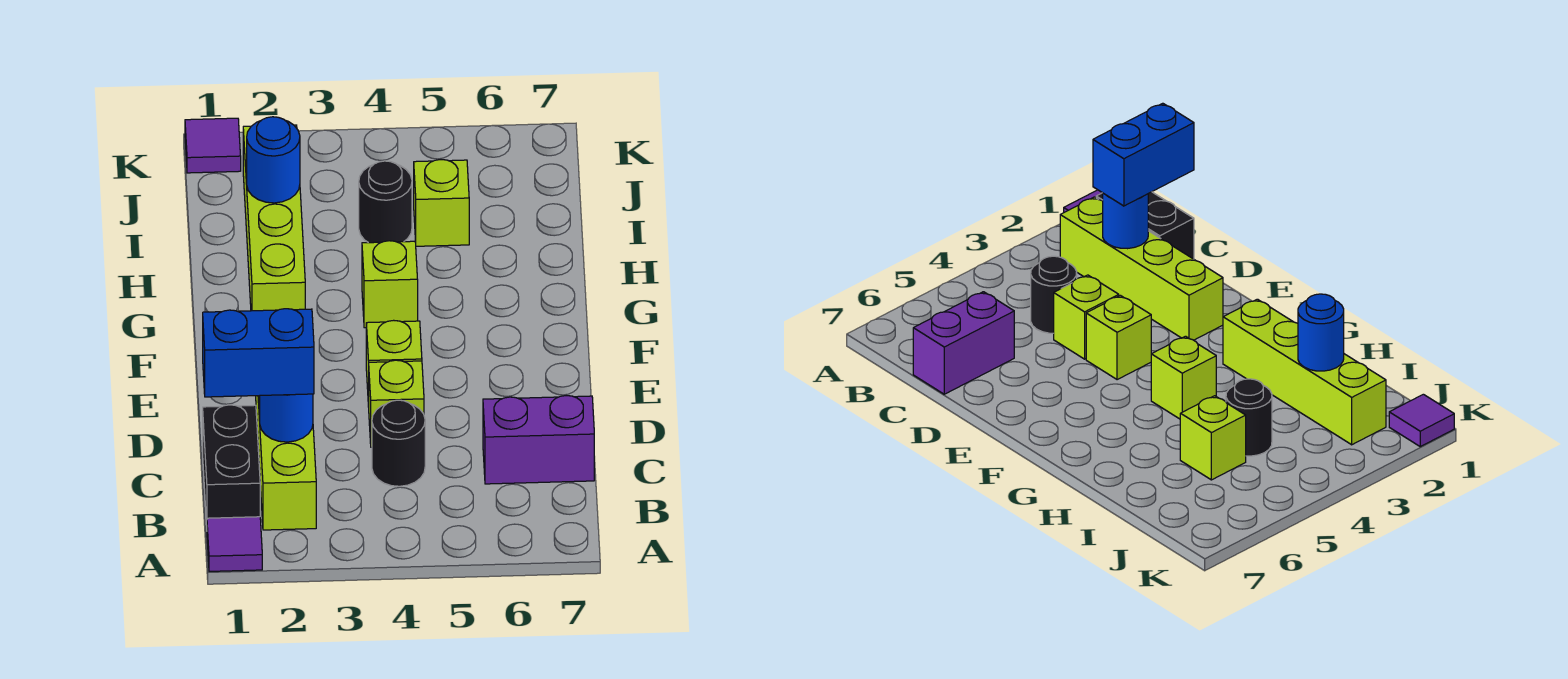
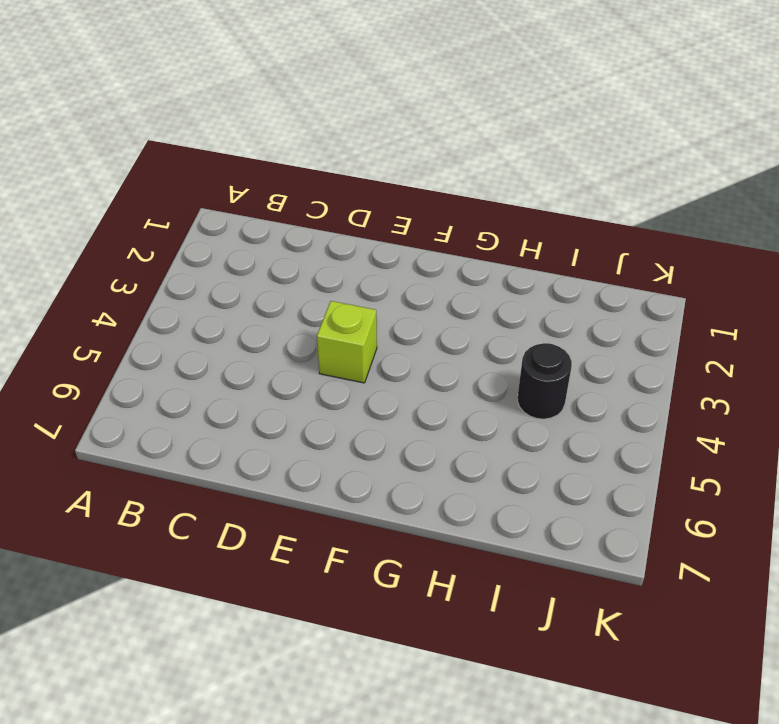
none -> purple 1x1 tile [207,517,262,571]
none -> black 1x2 brick [203,405,260,525]
none -> lime 1x4 brick [256,396,316,530]

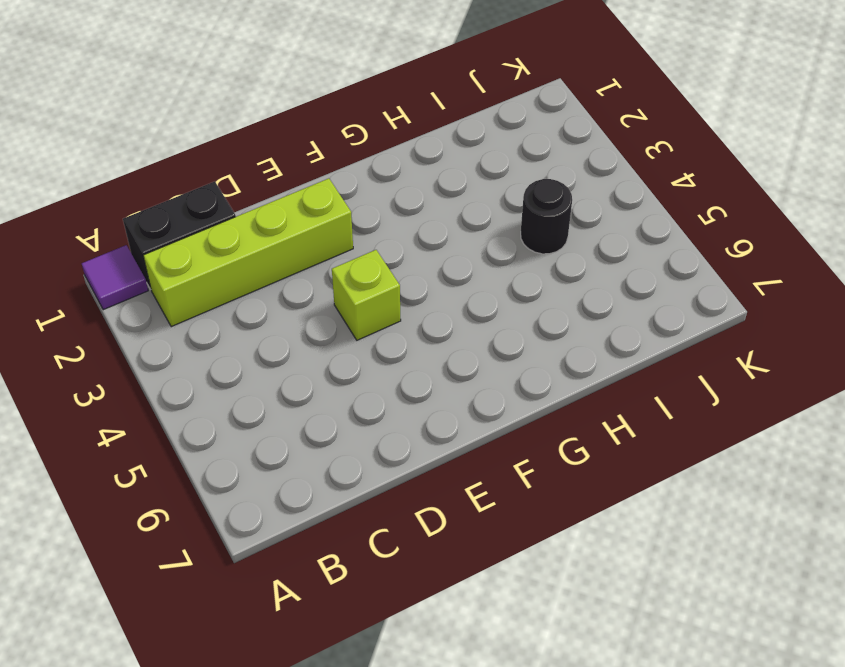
none -> black 1x1 round brick [372,400,425,486]
none -> purple 1x2 brick [483,396,594,484]
none -> lime 1x1 brick [369,360,424,447]

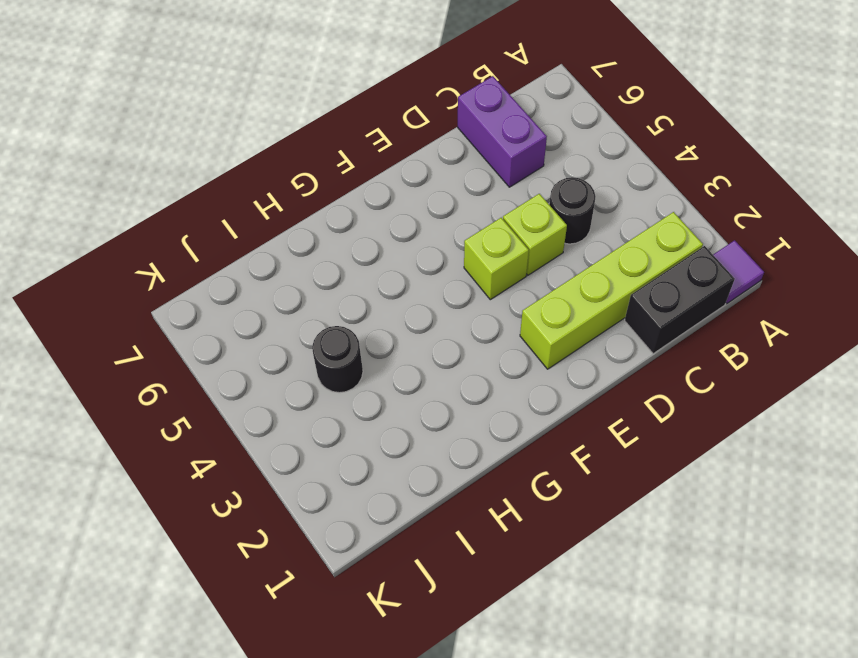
none -> lime 1x4 brick [243,125,305,311]
none -> lime 1x1 brick [362,241,418,328]
none -> lime 1x1 brick [414,160,469,246]

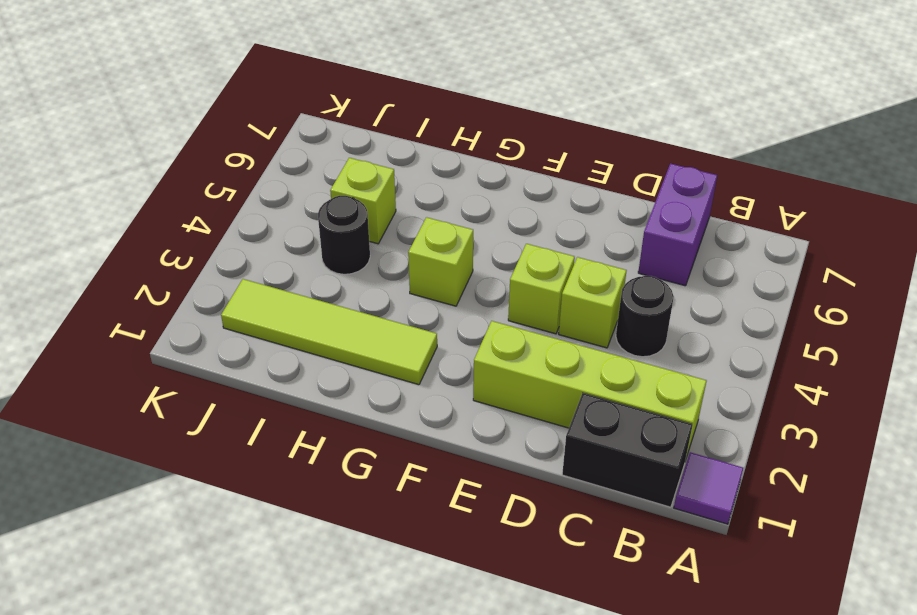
lime 1x4 tile [221,279,437,385] -> lime 1x4 brick [243,125,305,311]
none -> purple 1x1 tile [185,118,241,173]
none -> blue 1x1 round brick [260,394,313,442]
none -> blue 1x1 round brick [247,117,300,203]

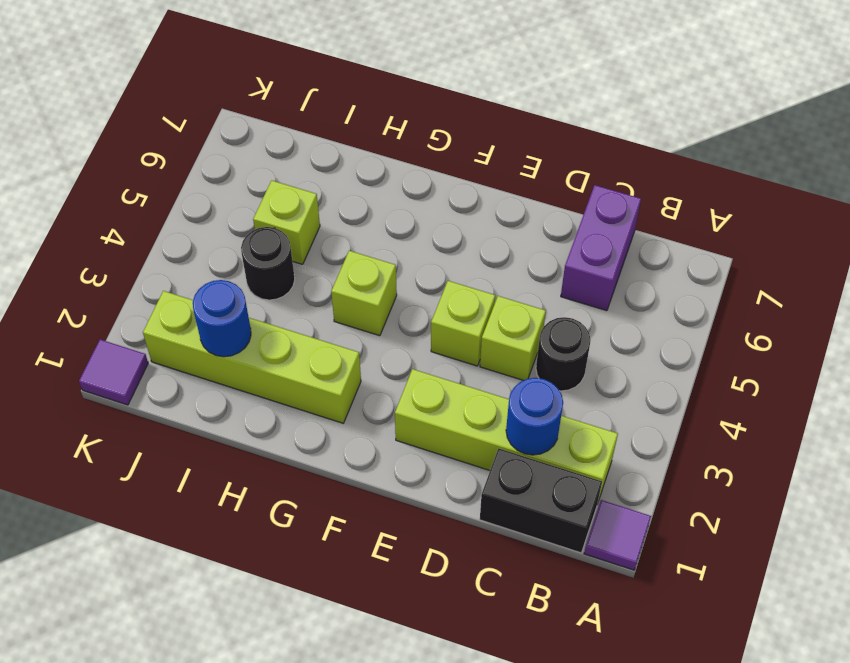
none -> blue 1x2 brick [203,309,314,397]

